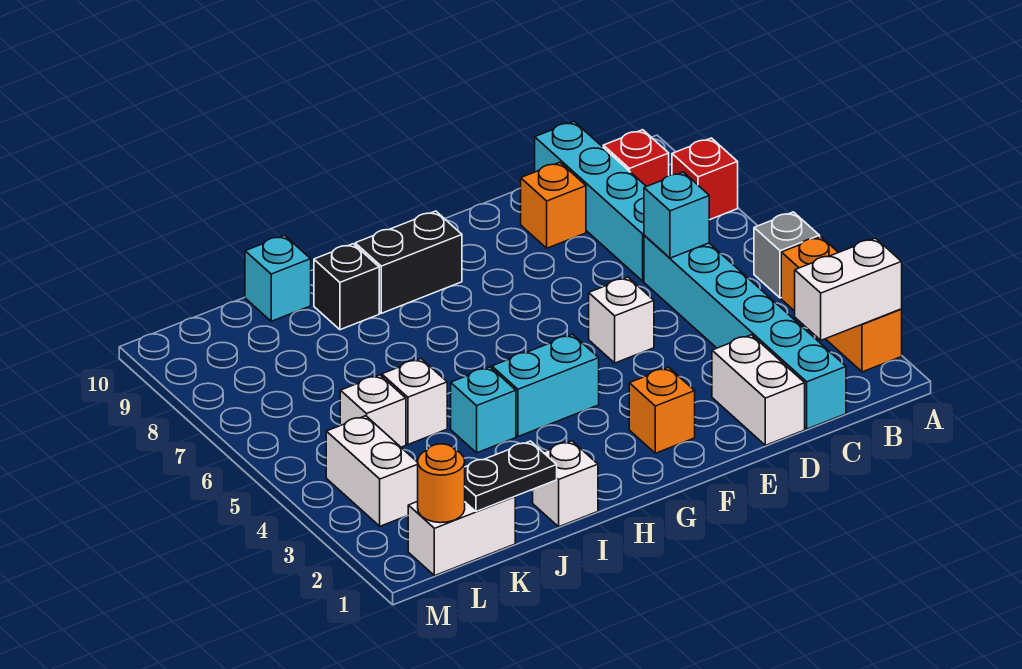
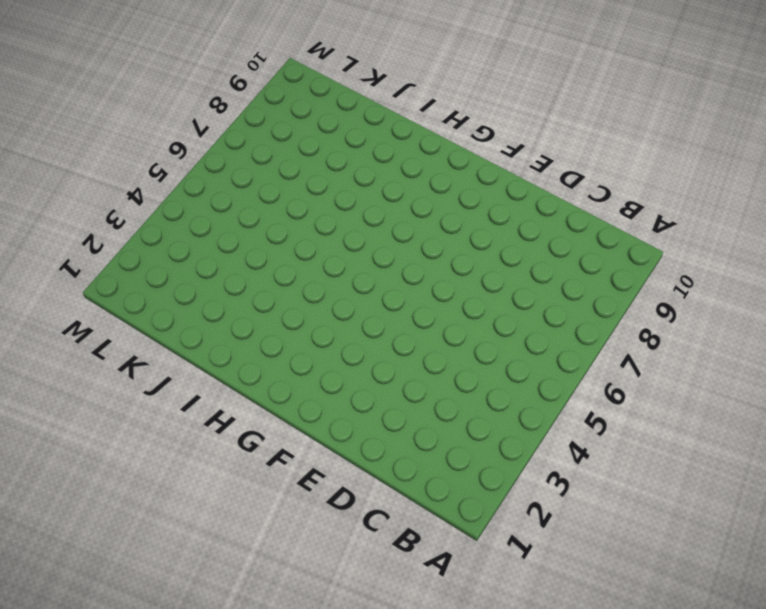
none -> orange 1x3 brick [781,237,902,372]
none -> grey 1x1 brick [754,212,820,298]
none -> red 1x1 brick [672,138,738,220]

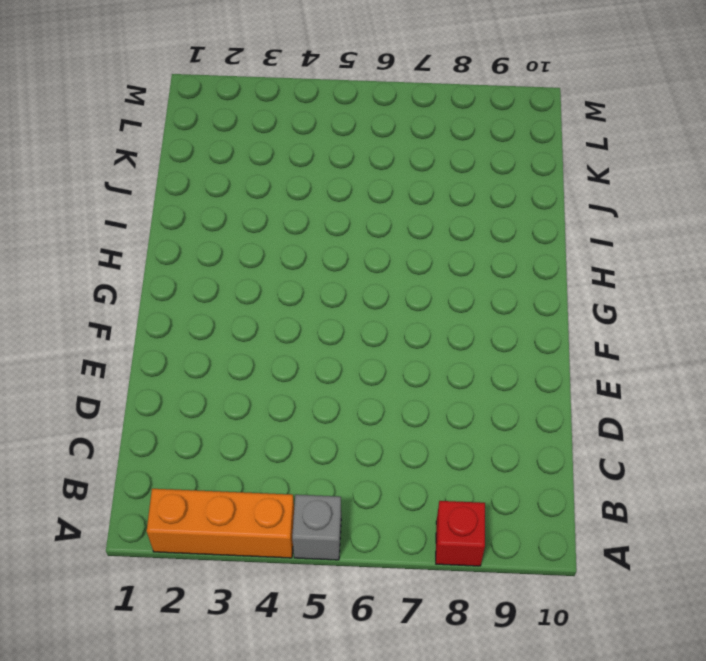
none -> red 1x1 brick [603,130,669,187]
none -> cyan 1x6 brick [644,236,846,429]
none -> cyan 1x4 brick [535,122,646,281]

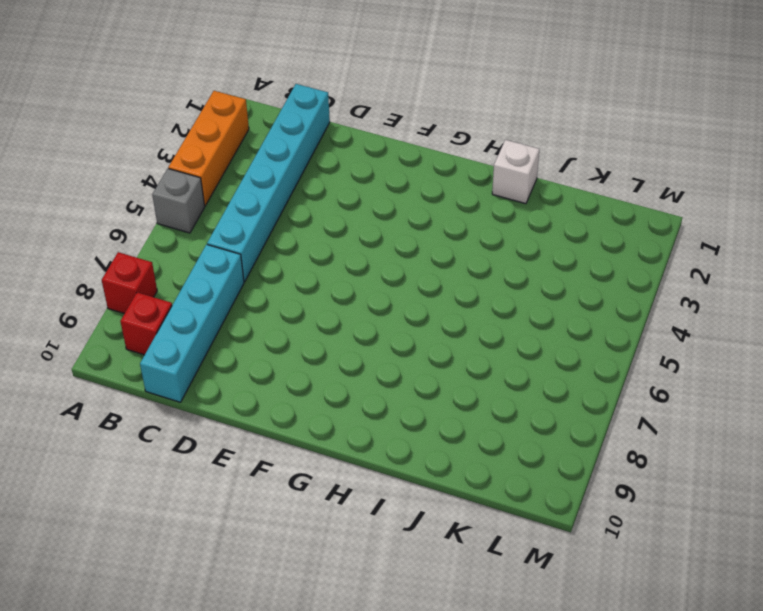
none -> white 1x2 brick [712,335,805,445]
none -> orange 1x1 brick [521,162,586,248]
none -> white 1x1 brick [589,277,654,363]

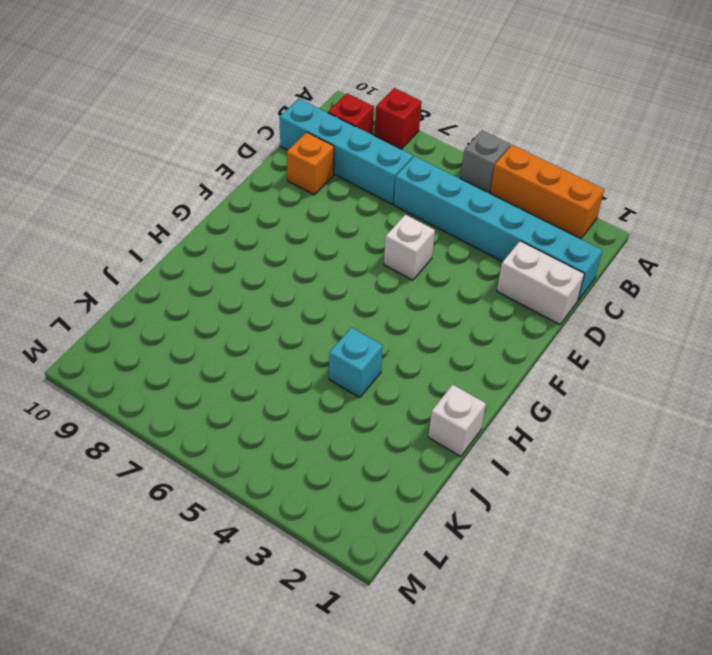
none -> orange 1x1 brick [629,367,695,453]
none -> cyan 1x2 brick [492,334,599,437]
none -> black 1x2 brick [355,211,462,313]

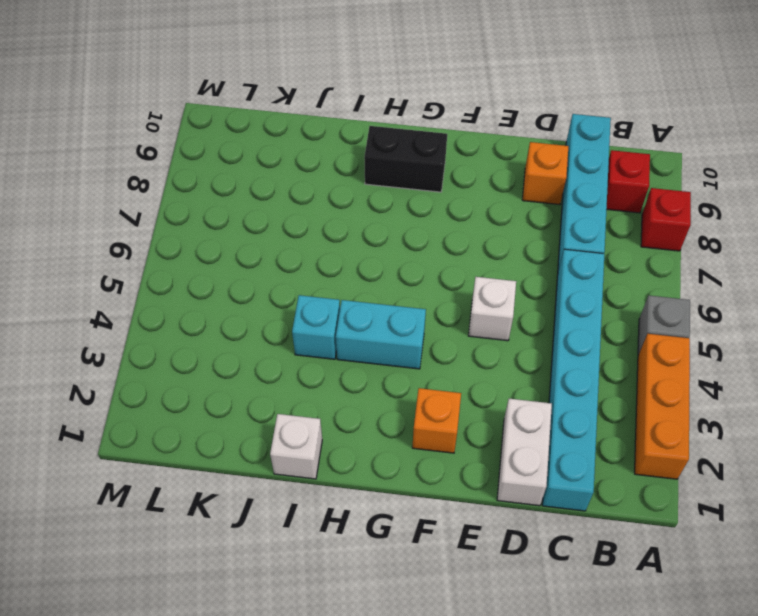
none -> black 1x1 brick [314,244,379,330]
none -> white 1x1 brick [382,359,447,444]
none -> cyan 1x1 brick [245,235,311,321]

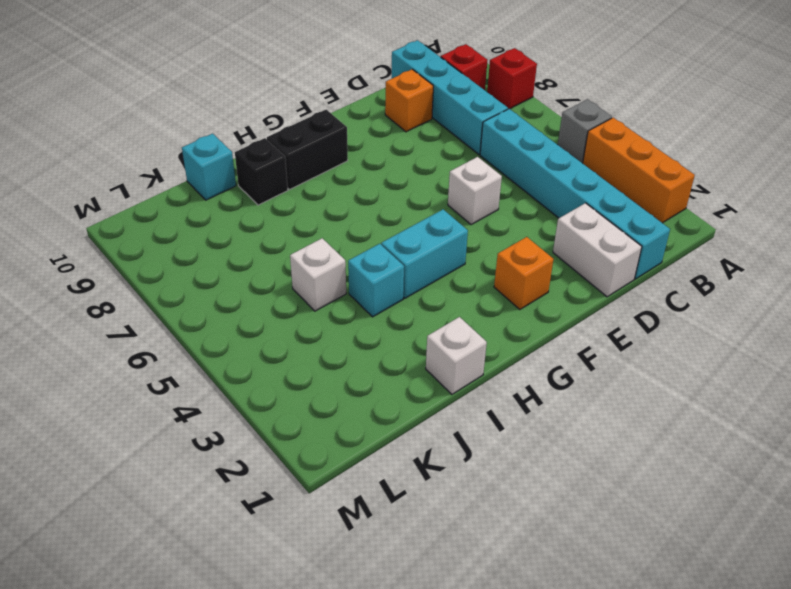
none -> white 1x2 brick [408,497,515,576]
none -> white 1x1 brick [340,375,406,447]
none -> white 1x2 brick [326,416,418,526]

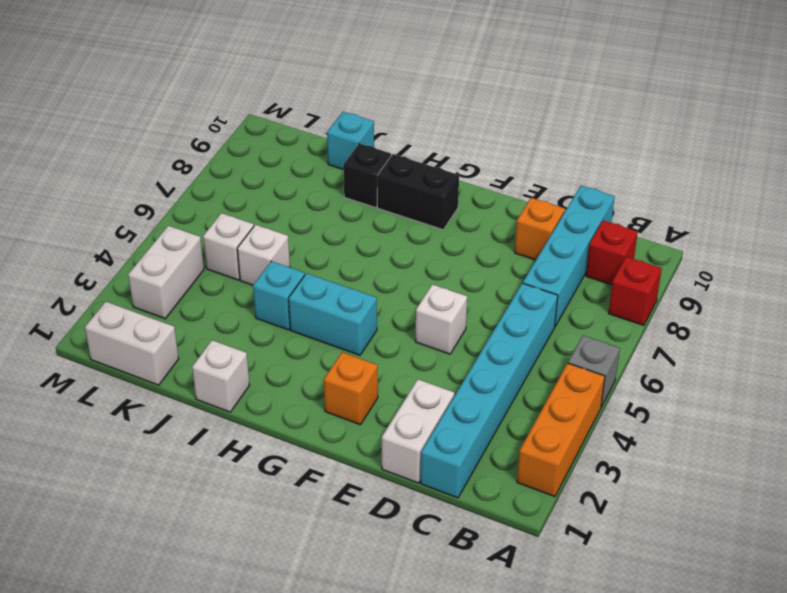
none -> white 1x2 brick [795,238,902,340]
none -> cyan 1x1 brick [644,172,709,258]
none -> black 1x2 plate [465,441,557,511]

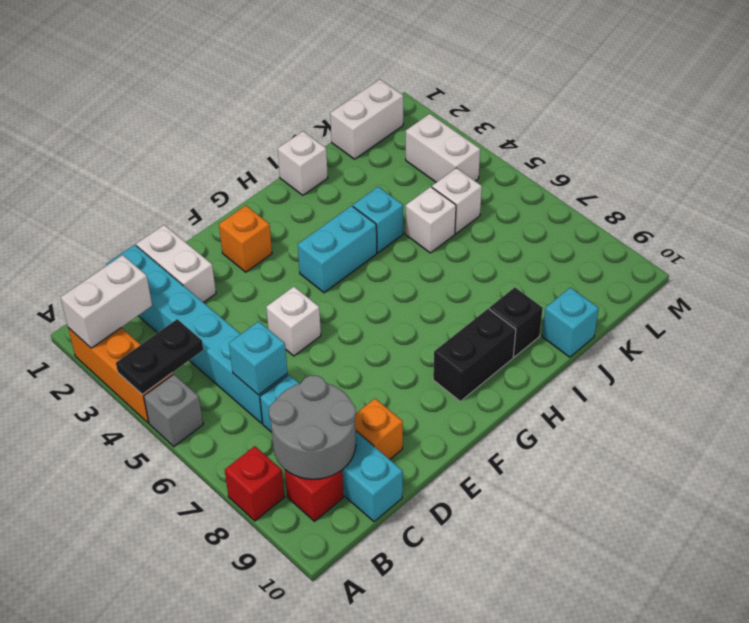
black 1x2 plate [116,319,203,394] -> black 1x2 plate moved to [465,441,557,511]
grey 2x2 round brick [269,375,356,479] -> none
none -> orange 1x1 round brick [418,444,465,523]

